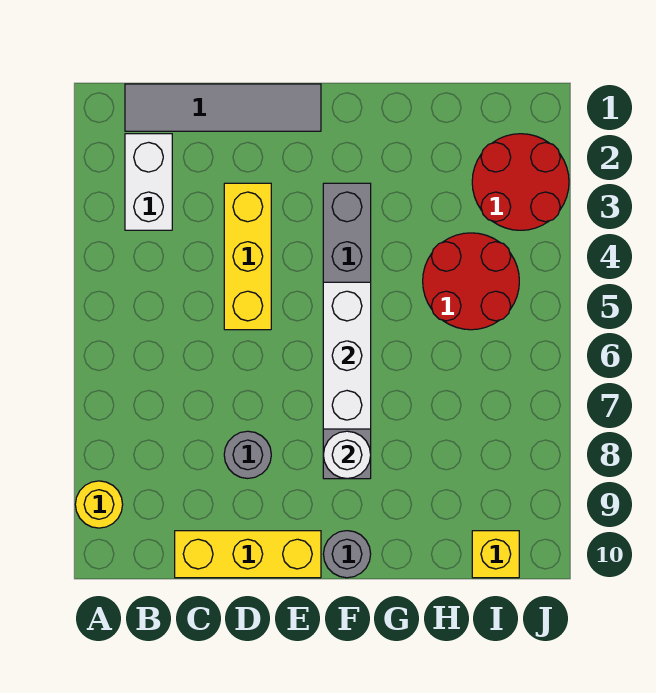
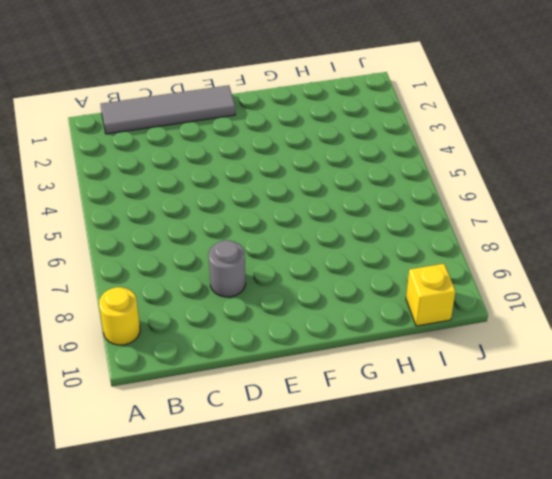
none -> white 1x2 brick [125,134,172,230]
none -> yellow 1x3 brick [175,531,321,578]
none -> yellow 1x3 brick [224,183,271,330]

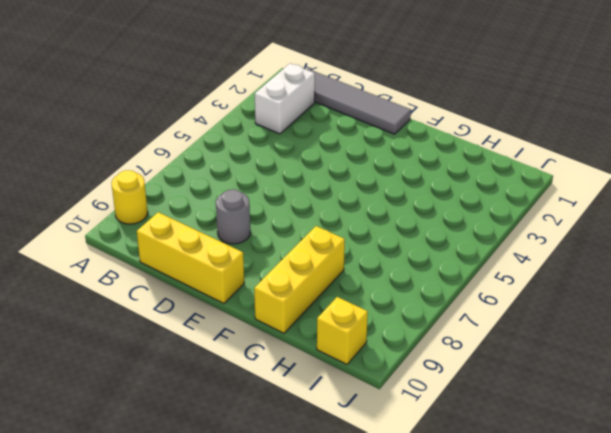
yellow 1x3 brick [254,226,345,333] -> yellow 1x3 brick moved to [224,183,271,330]
none -> grey 1x6 brick [323,183,371,479]
none -> grey 1x1 round brick [323,531,371,578]
none -> red 2x2 round brick [423,233,519,330]

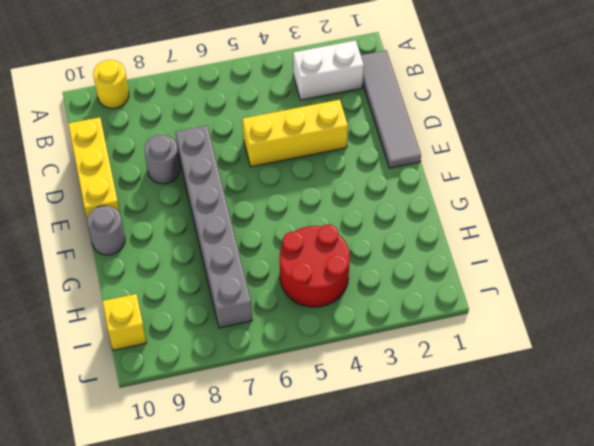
grey 1x6 brick [176,125,252,328] -> grey 1x6 brick turned to [323,183,371,479]
none -> red 2x2 round brick [472,134,569,230]
none -> white 1x3 brick [323,282,371,429]
none -> white 1x1 round brick [323,431,371,479]

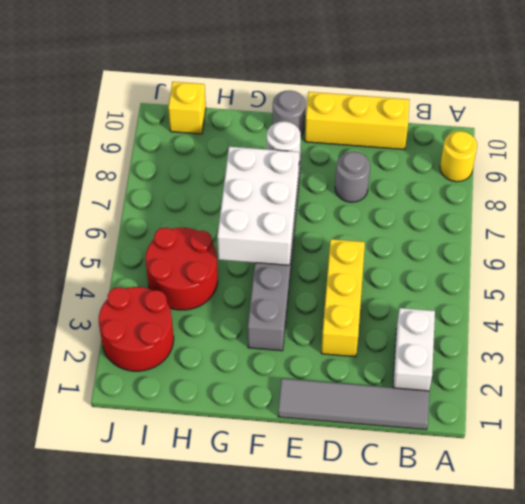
white 2x3 brick [217,147,299,265] -> white 1x3 brick [323,282,371,429]

